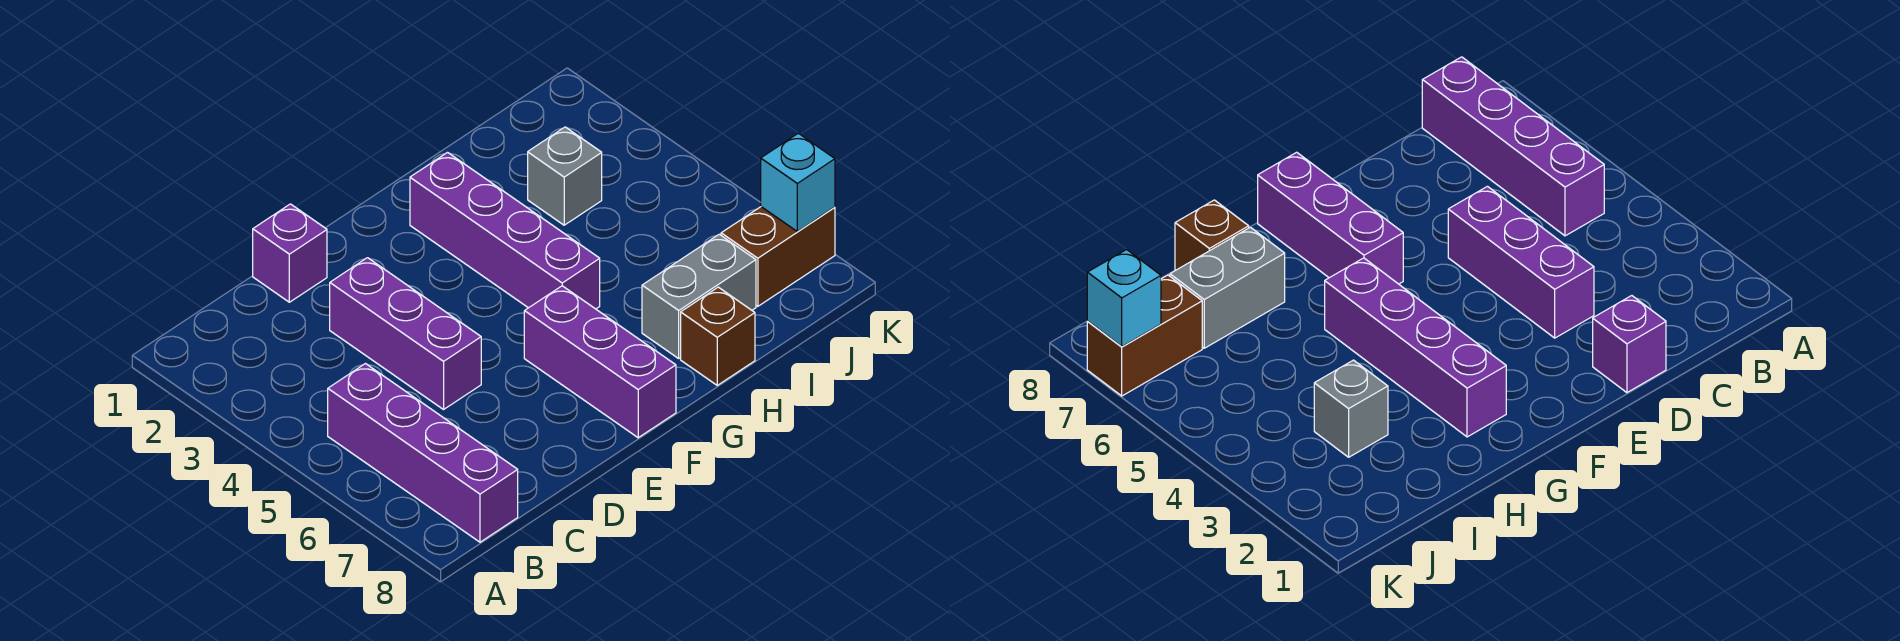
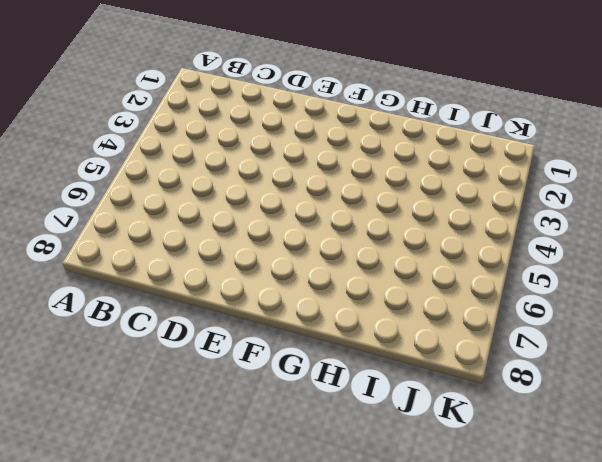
none -> purple 1x4 brick [328,364,518,542]
none -> purple 1x1 brick [253,204,327,302]

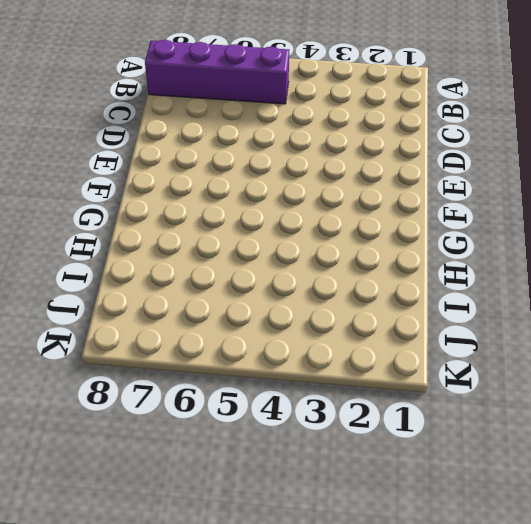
none -> purple 1x1 brick [253,204,327,302]
none -> purple 1x3 brick [330,258,481,409]

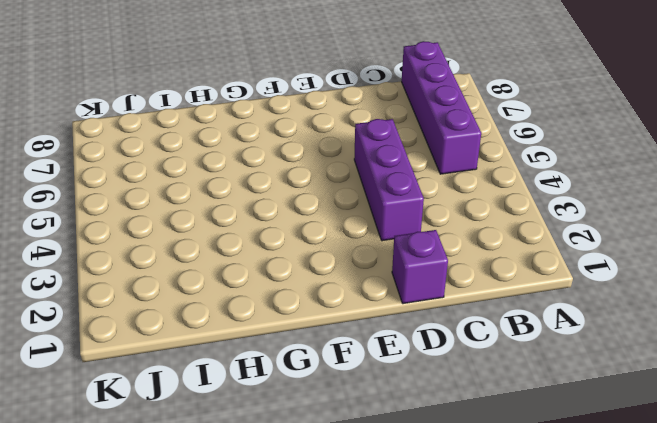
none -> purple 1x3 brick [524,286,676,438]
none -> purple 1x4 brick [410,153,600,309]

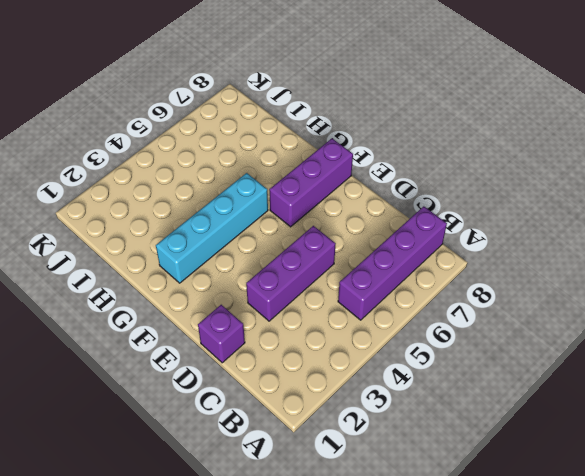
cyan 1x4 brick [156,173,268,283] -> purple 1x4 brick [410,153,600,309]
none -> grey 1x2 brick [642,234,756,358]
none -> brown 1x1 brick [681,287,755,385]

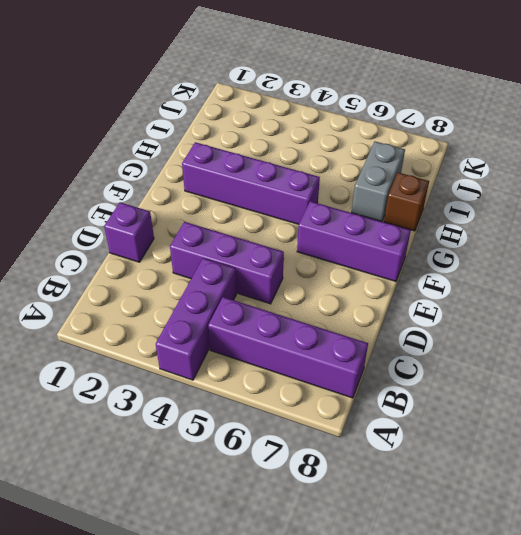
purple 1x3 brick [156,258,236,380] -> none
none -> grey 1x1 brick [528,127,602,225]
none -> brown 1x2 brick [721,207,835,306]

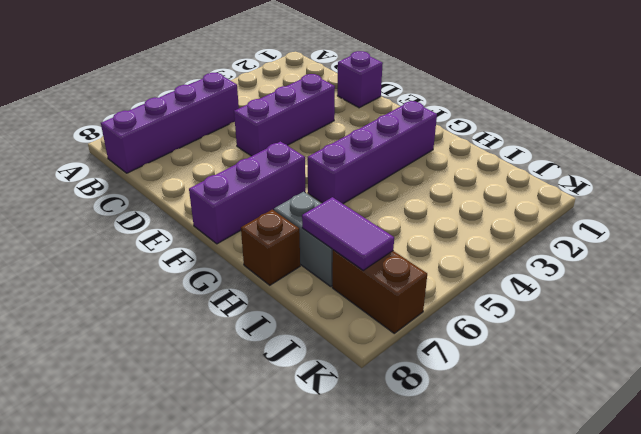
purple 1x2 tile [302,197,394,270] -> none
none -> grey 1x1 brick [528,127,602,225]
none -> cyan 1x1 brick [761,133,835,231]

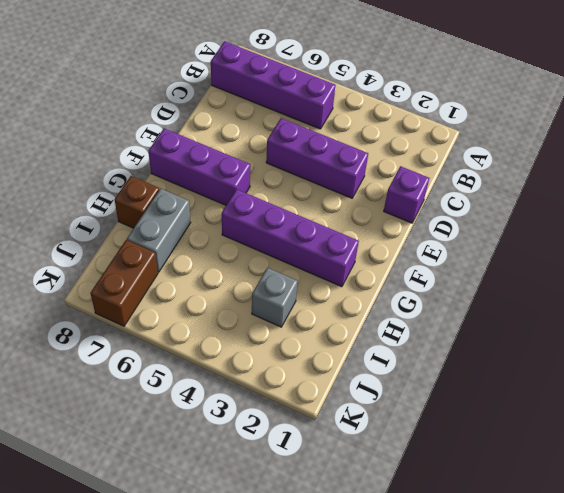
none -> cyan 1x1 brick [761,133,835,231]

